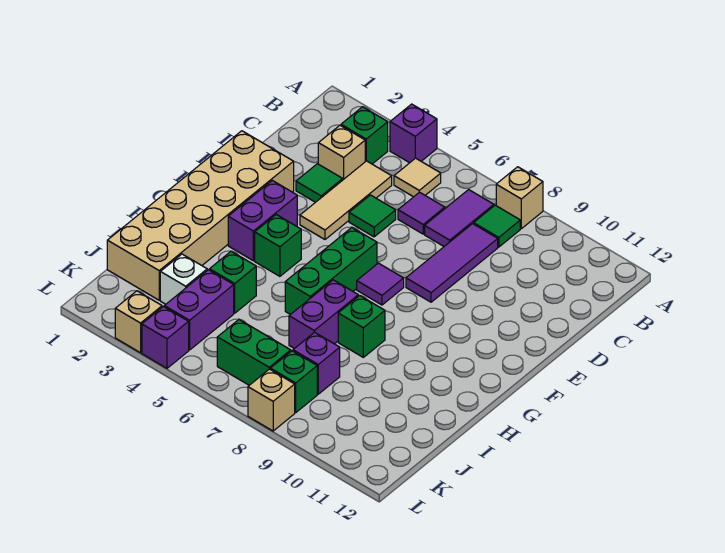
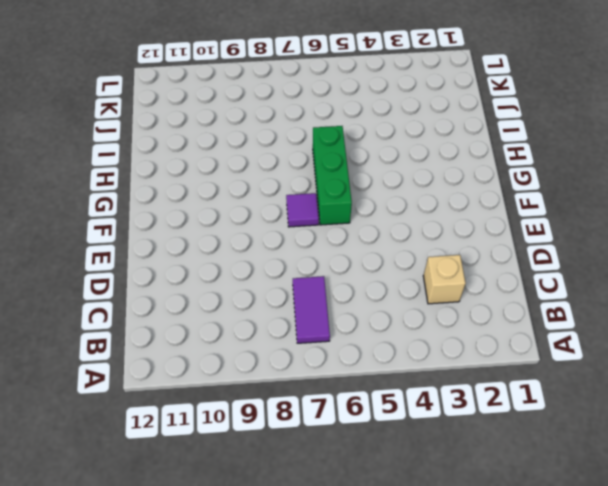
none -> purple 1x1 brick [390,104,437,163]
none -> tan 1x1 brick [496,167,543,229]
none -> green 1x1 brick [341,107,388,164]

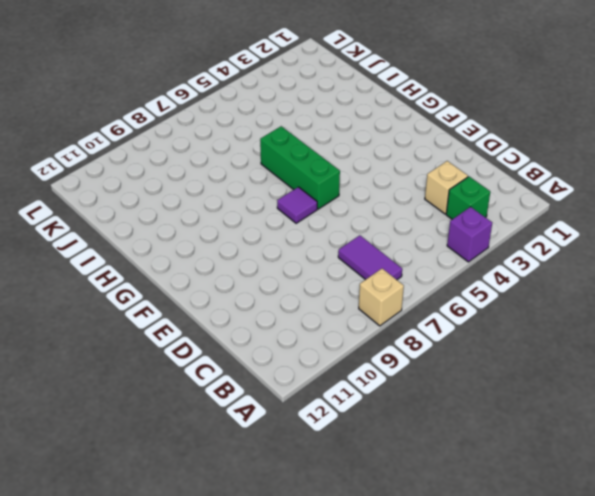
none -> tan 1x1 tile [394,158,441,197]
none -> green 1x1 tile [474,205,520,247]
none -> tan 1x3 tile [300,161,392,239]

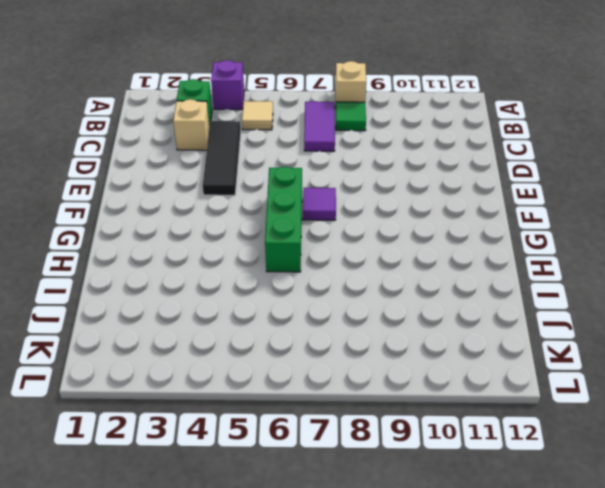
black 1x3 tile [203,121,241,195] -> tan 1x3 tile [300,161,392,239]
none -> purple 1x1 tile [398,192,445,234]
none -> purple 1x3 tile [406,224,498,302]
none -> green 1x1 tile [296,164,343,202]

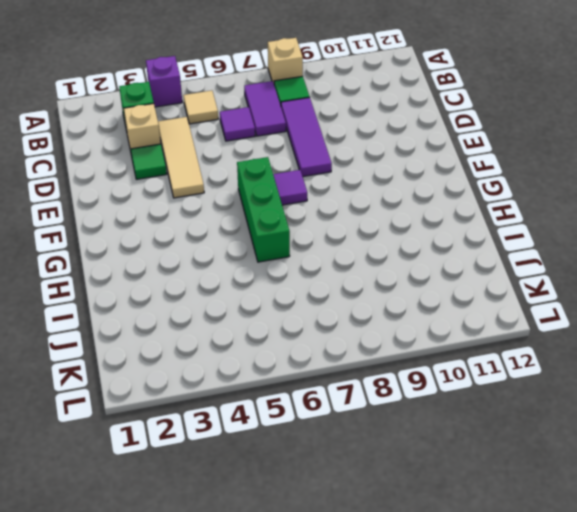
none -> green 1x1 tile [349,195,396,237]
none -> tan 2x6 brick [107,131,294,300]
none -> purple 1x2 brick [228,180,297,261]

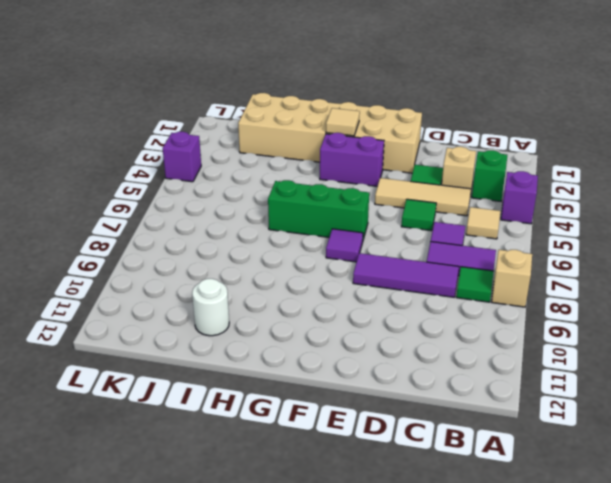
tan 1x1 tile [326,108,360,136] -> none
white 1x1 round brick [192,279,229,336] -> none
none -> green 1x1 brick [255,215,301,276]
none -> purple 1x2 brick [289,280,358,349]
none -> green 1x1 brick [338,296,385,357]

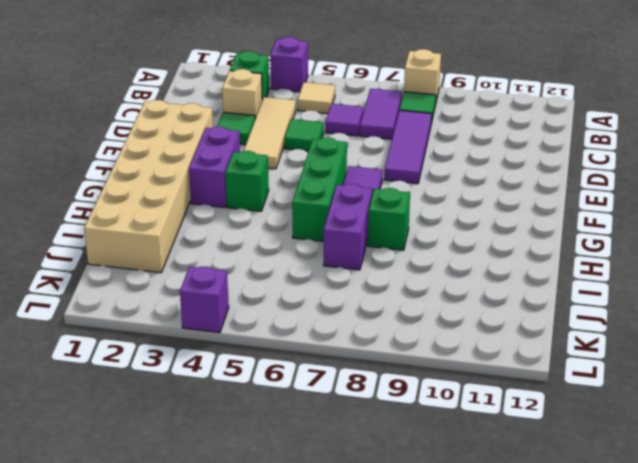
none -> green 1x1 brick [210,251,256,313]
none -> white 1x1 brick [160,254,207,304]
none -> purple 1x2 brick [164,270,234,350]

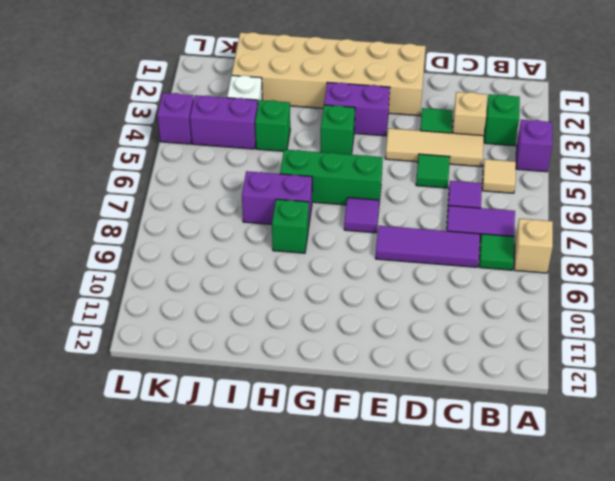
none -> purple 1x1 brick [293,332,340,394]
none -> green 1x2 brick [217,320,291,385]
none -> green 1x1 brick [270,351,317,413]

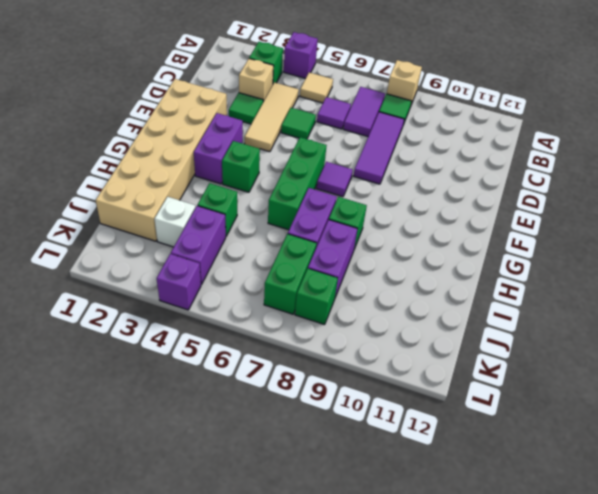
purple 1x2 brick [308,220,357,297] -> purple 1x1 brick [293,332,340,394]
green 1x2 brick [264,234,317,314] -> green 1x2 brick turned to [217,320,291,385]
none -> tan 1x1 brick [115,291,162,353]
none -> tan 1x1 brick [248,369,295,431]

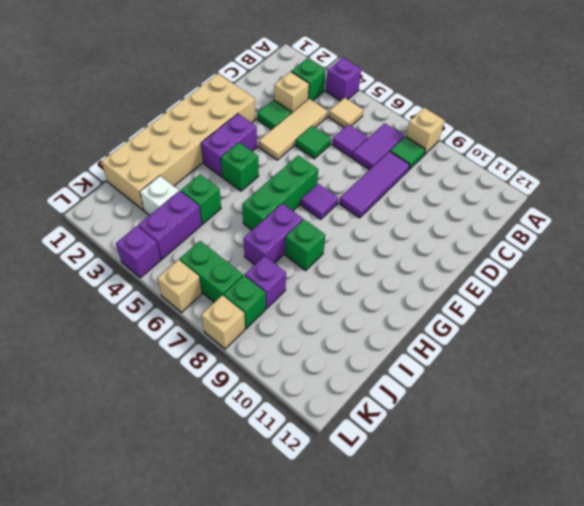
tan 1x1 brick [157,260,202,312] -> tan 1x1 brick moved to [115,291,162,353]

